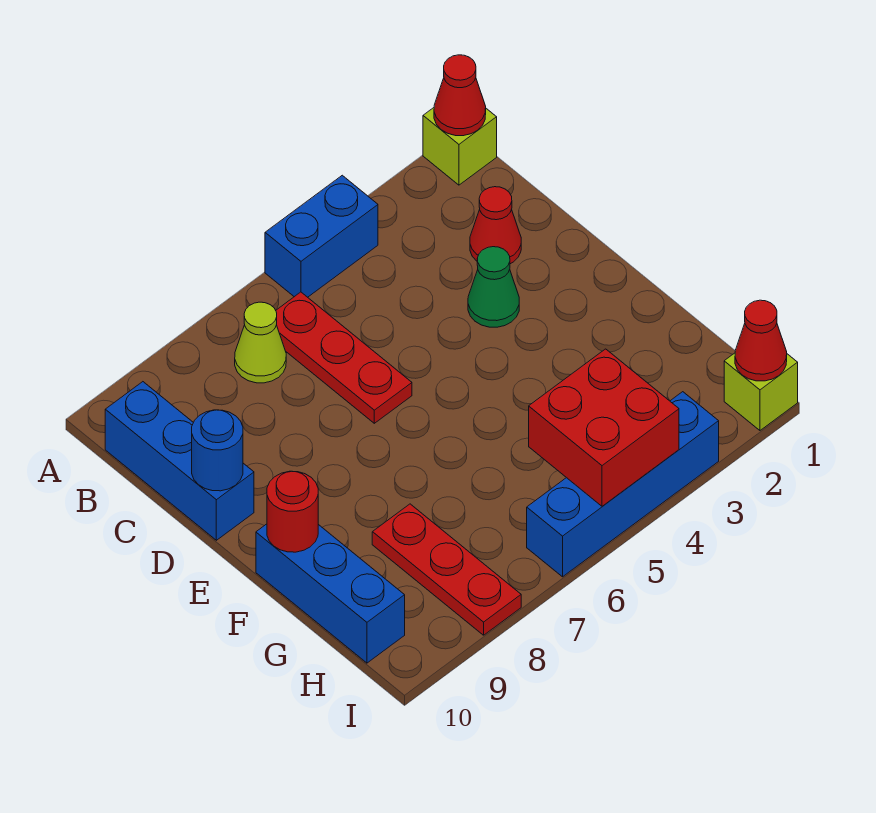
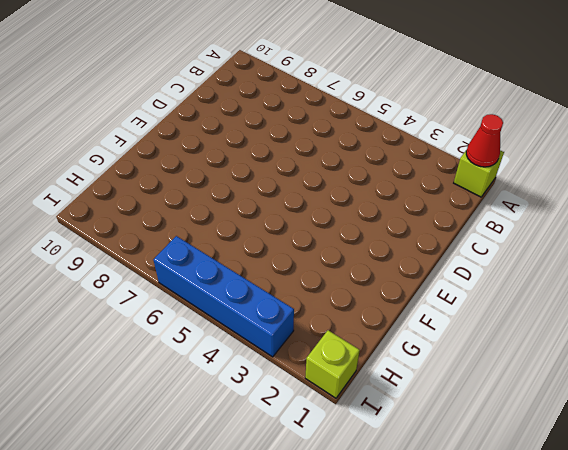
none -> blue 1x2 brick [265,175,378,297]
none -> red 1x3 plate [276,292,412,423]
none -> lime 1x1 cone [235,302,286,383]

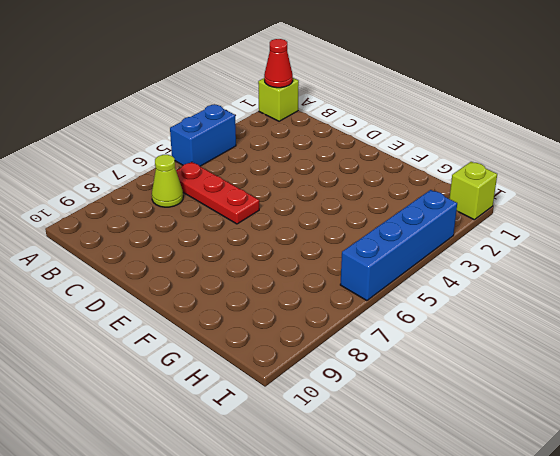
none -> blue 1x3 brick [105,382,254,540]
none -> red 1x1 cone [470,187,521,264]
none -> green 1x1 cone [468,247,519,327]

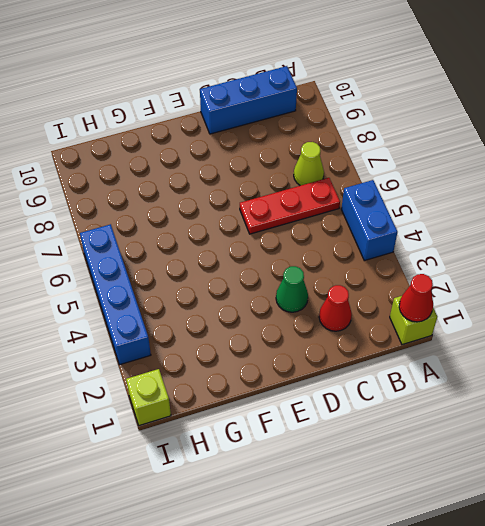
none -> blue 1x3 brick [256,524,405,663]
none -> red 1x3 plate [372,504,521,635]
none -> blue 1x1 round brick [192,410,243,491]

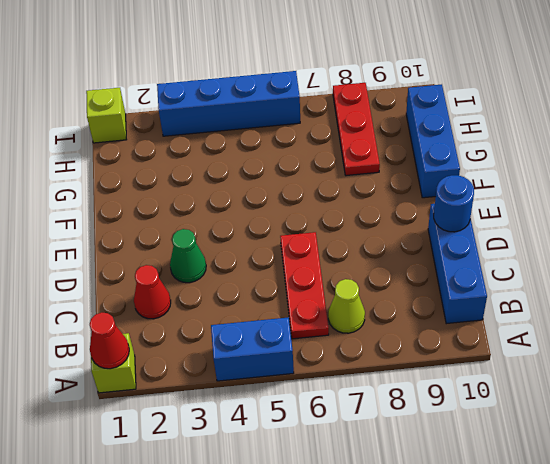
none -> red 1x1 round brick [267,471,318,552]
none -> red 2x2 brick [529,349,679,506]
none -> red 1x1 cone [735,300,787,381]

